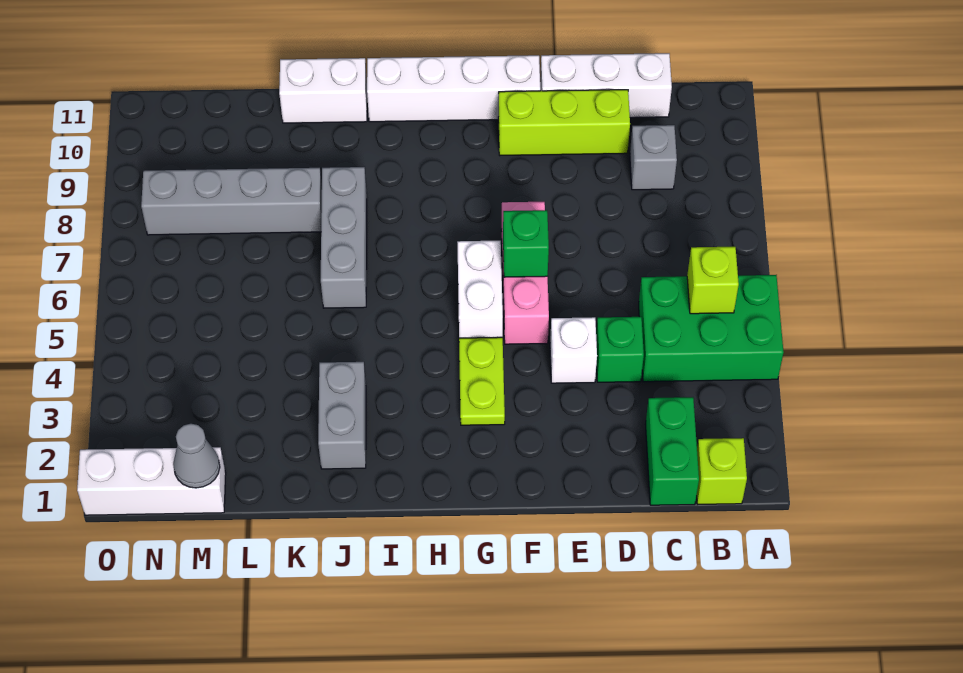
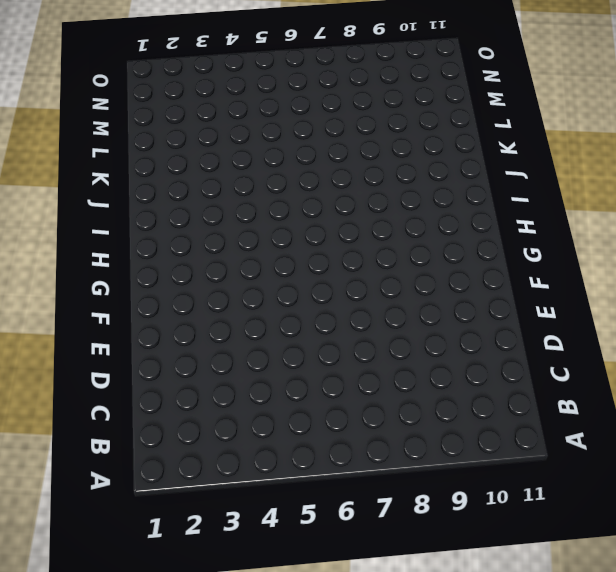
none -> green 2x3 brick [639,275,784,382]
none -> lime 1x1 brick [697,438,747,504]
none -> green 1x2 brick [645,397,699,505]

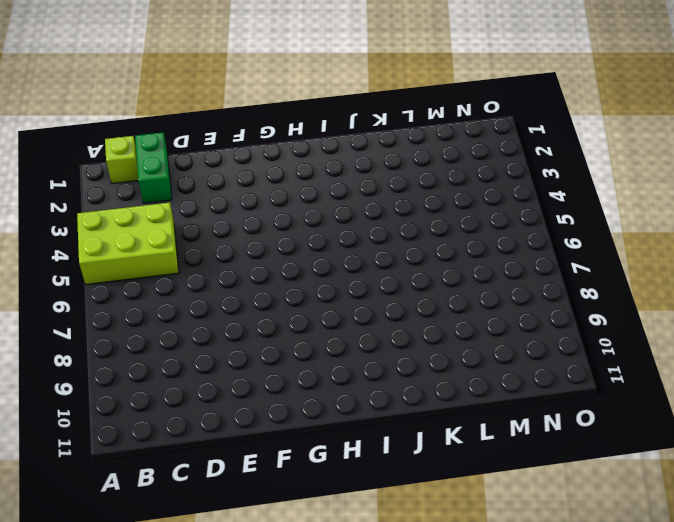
lime 2x3 brick [77,203,179,285] -> green 2x3 brick [639,275,784,382]
none -> grey 1x1 brick [630,125,677,190]
none -> white 1x3 brick [540,53,672,118]
none -> green 1x1 brick [596,317,644,382]

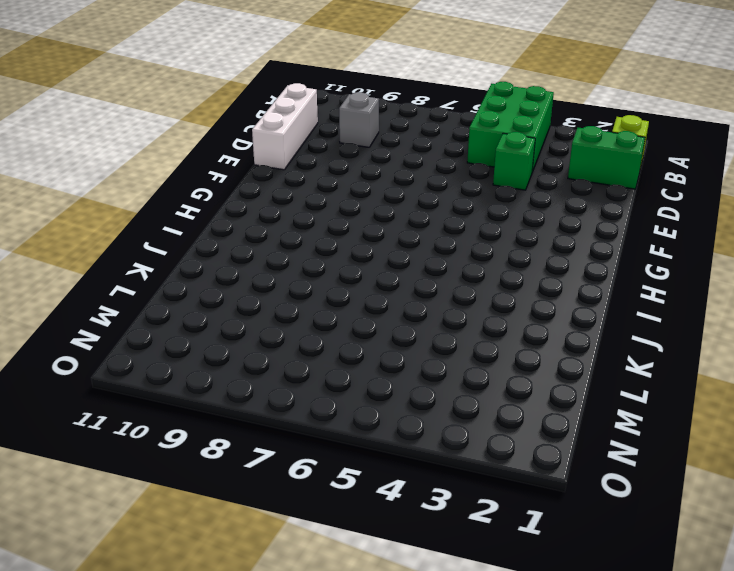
none -> lime 1x3 brick [498,90,630,155]
none -> white 1x1 brick [550,317,597,383]
none -> pink 1x3 brick [501,202,549,344]

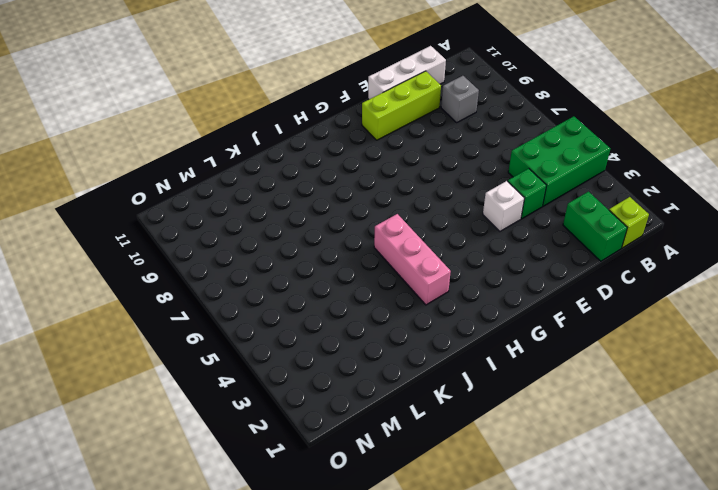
pink 1x3 brick [374,214,451,305] -> pink 1x3 brick moved to [501,202,549,344]
none -> white 1x4 brick [367,55,540,122]
none -> lime 1x2 plate [459,337,505,425]
none -> white 1x2 brick [457,241,503,338]

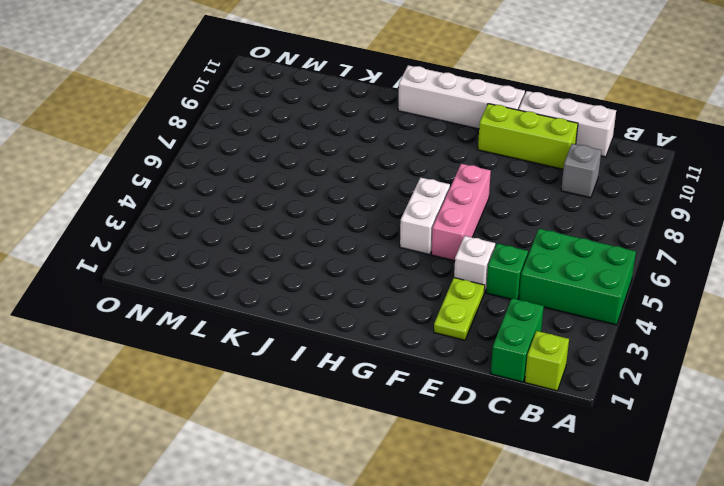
lime 1x2 plate [434,278,485,340] -> lime 1x2 plate moved to [459,337,505,425]
none -> grey 1x2 brick [318,362,366,469]
none -> grey 1x3 brick [321,167,367,308]
none -> white 1x2 brick [279,58,367,123]

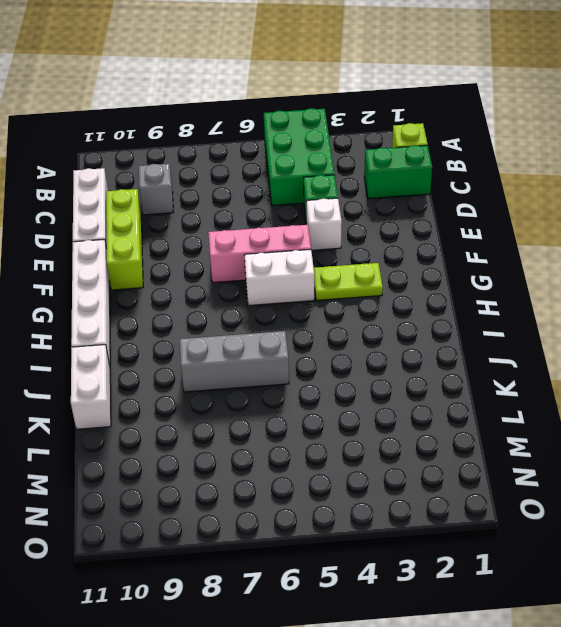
none -> grey 1x2 brick [318,362,366,469]
none -> grey 1x4 brick [141,168,322,235]
none -> white 1x3 brick [77,447,226,515]

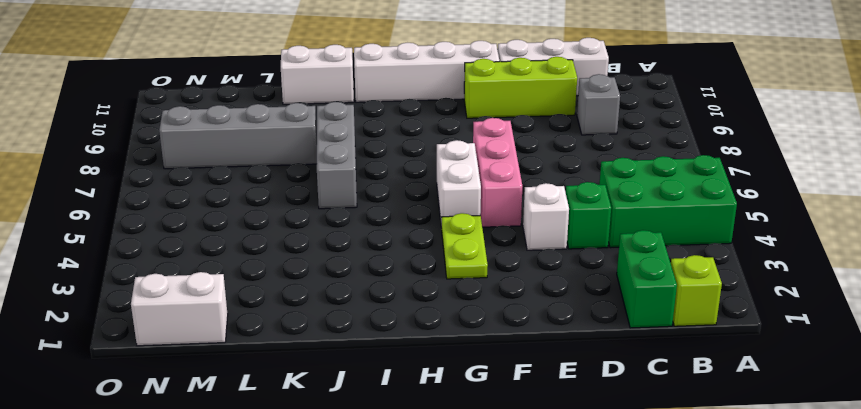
white 1x2 brick [131,272,228,346] -> white 1x3 brick [77,447,226,515]
none -> grey 1x2 brick [318,362,366,469]
none -> lime 1x1 brick [687,247,739,314]
none -> green 1x1 brick [503,210,549,277]

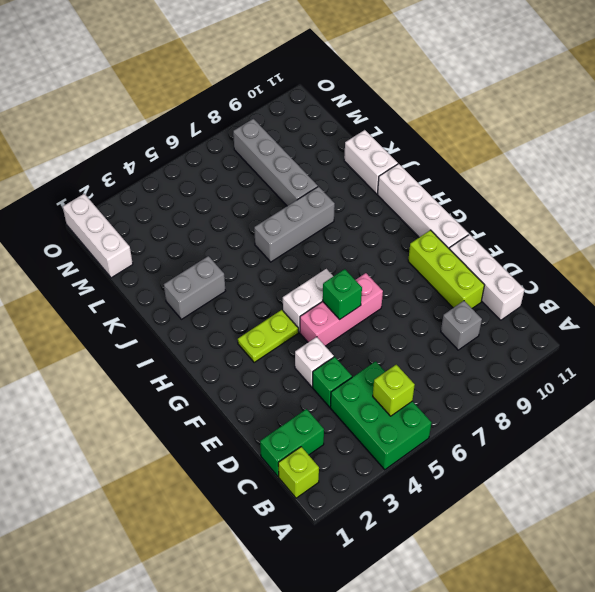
none -> grey 1x1 cone [173,424,220,488]

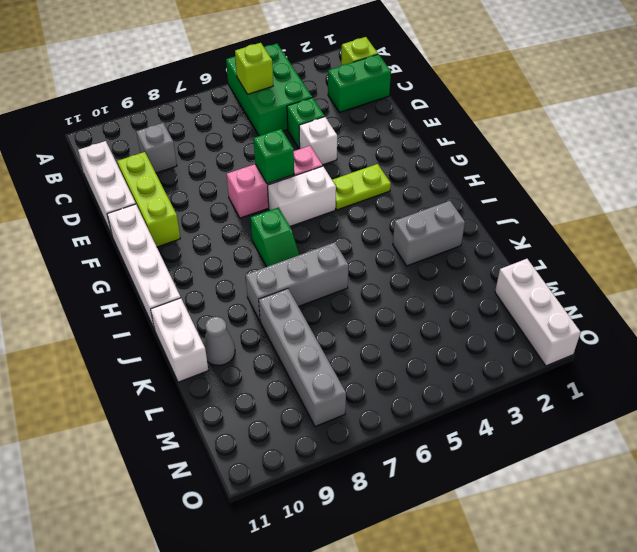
green 1x2 slope [251,208,299,267] -> none
grey 1x1 cone [203,317,235,366] -> grey 1x1 cone moved to [173,424,220,488]

